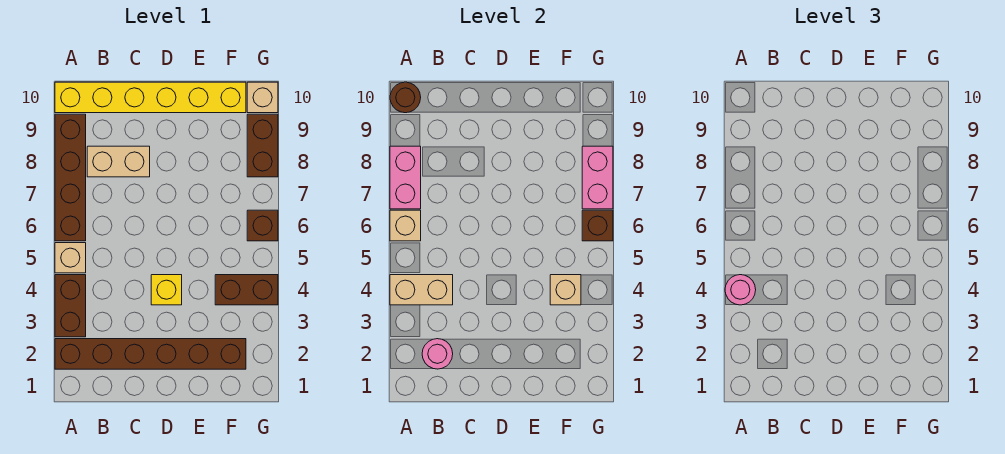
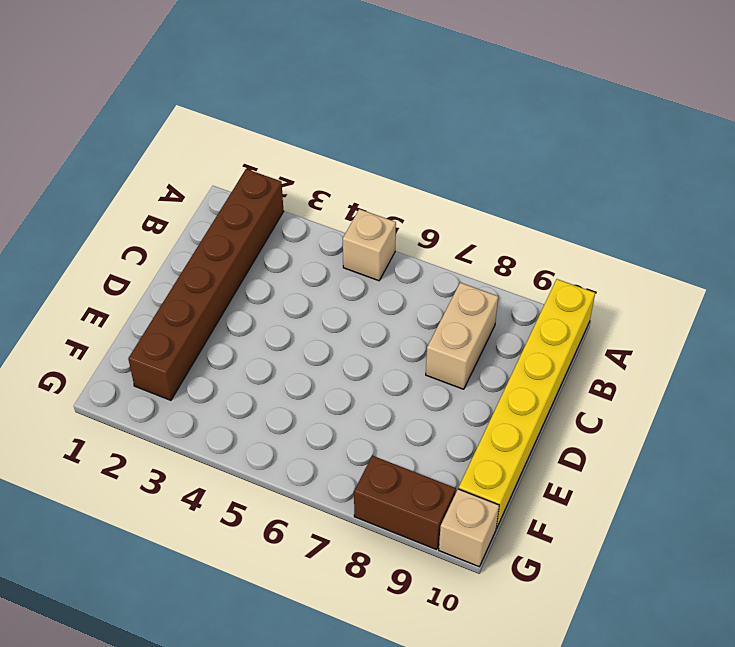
none -> brown 1x2 brick [55,275,86,337]
none -> brown 1x4 brick [55,114,86,241]
none -> yellow 1x1 brick [151,275,182,305]

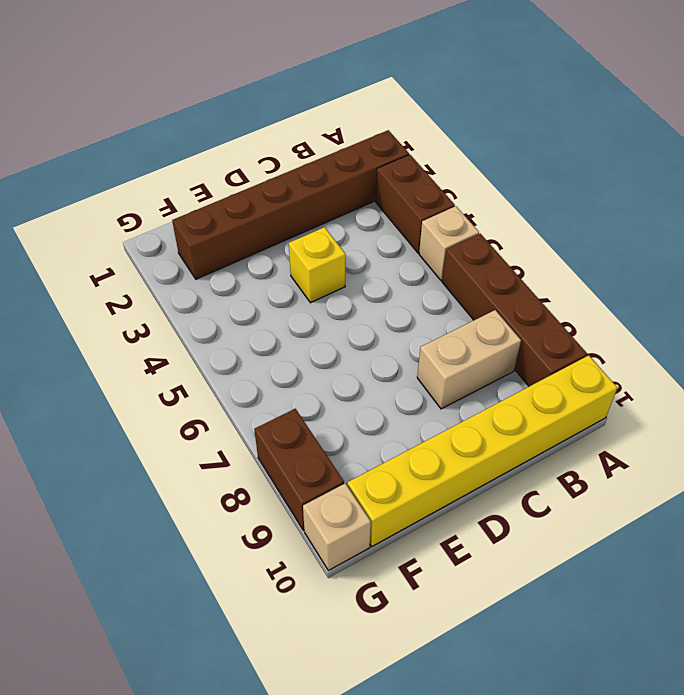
none -> brown 1x2 brick [215,275,278,305]
none -> brown 1x1 brick [247,210,278,241]
none -> tan 1x2 brick [390,275,453,305]

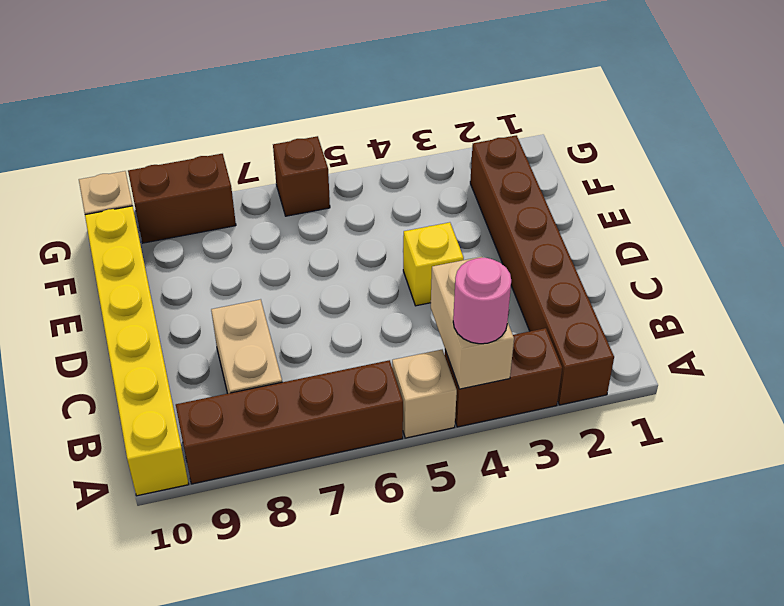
none -> brown 1x2 brick [215,275,278,305]
none -> tan 1x1 brick [390,210,421,241]
none -> pink 1x2 brick [390,146,421,209]

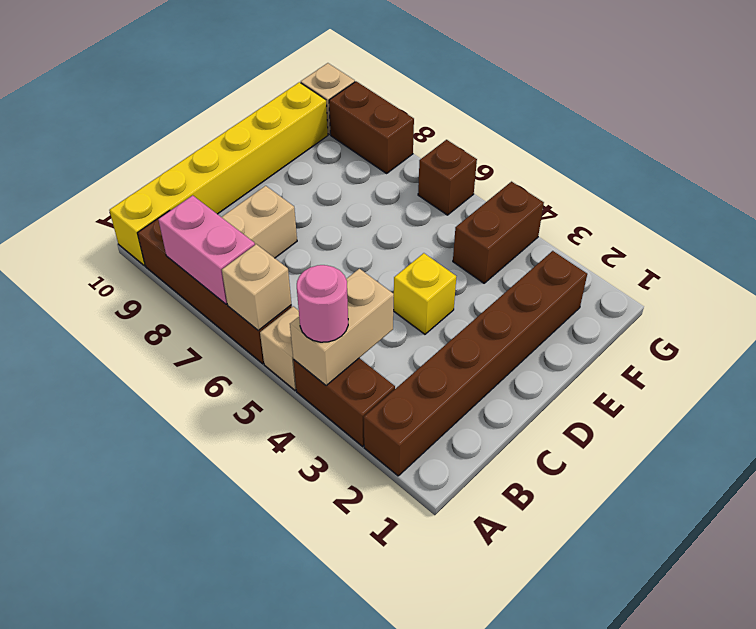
none -> brown 1x1 round brick [390,82,421,113]
none -> pink 1x1 round brick [422,339,453,369]
none -> tan 1x1 brick [550,275,581,305]

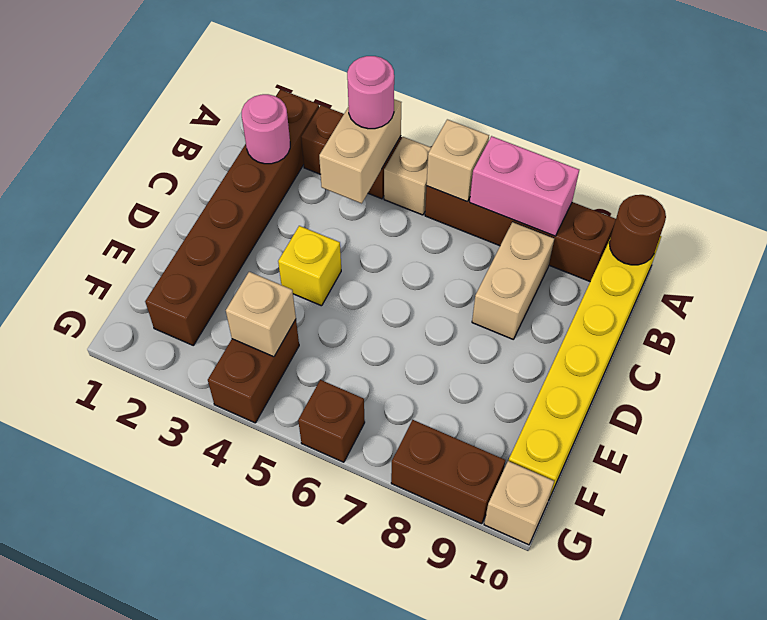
none -> brown 1x1 brick [582,210,613,241]
none -> pink 1x2 brick [582,146,613,209]

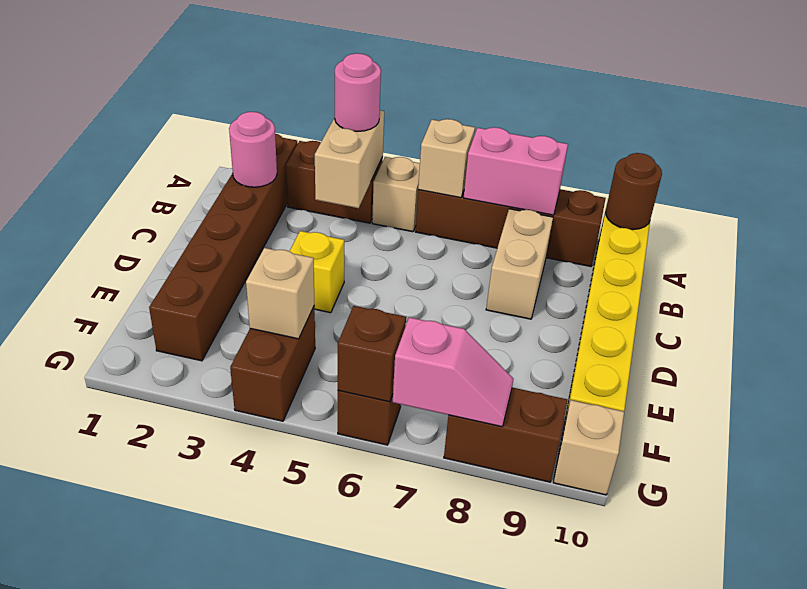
pink 1x2 slope [393,317,513,427] -> pink 1x2 brick [582,146,613,209]

